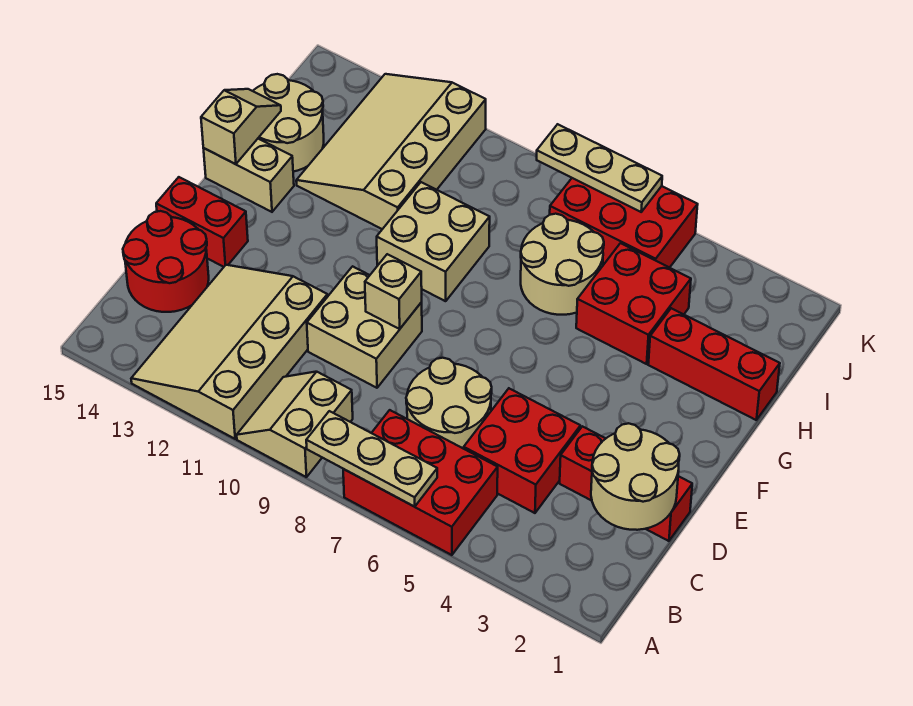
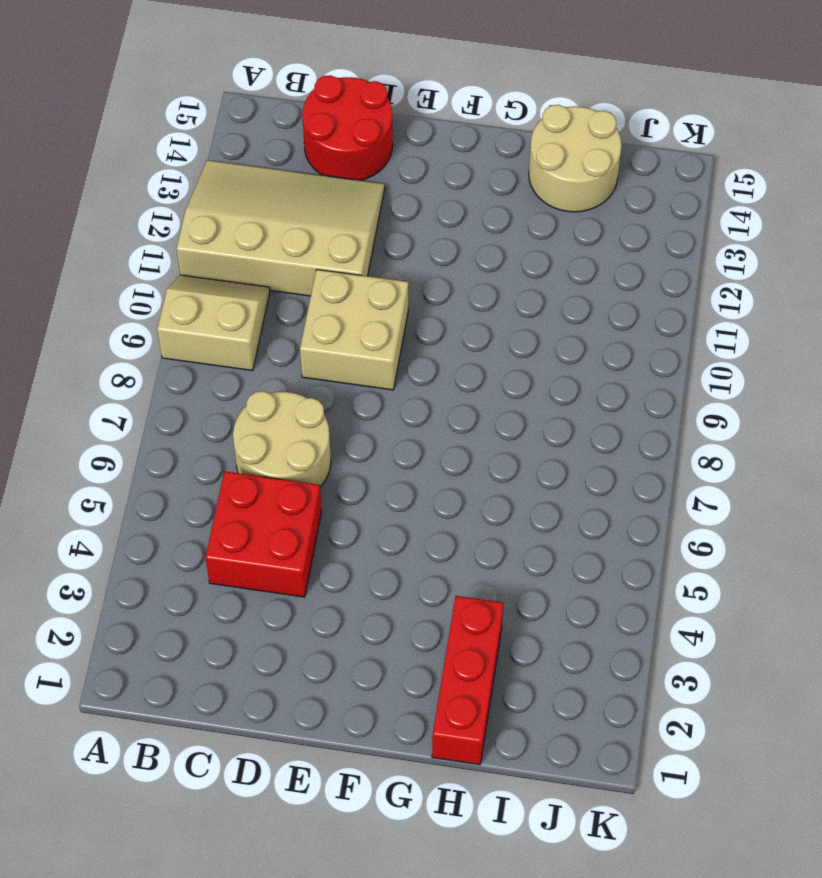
none -> red 2x3 brick [343,410,498,555]
none -> red 1x3 brick [560,426,692,541]
none -> red 1x2 brick [156,177,248,267]

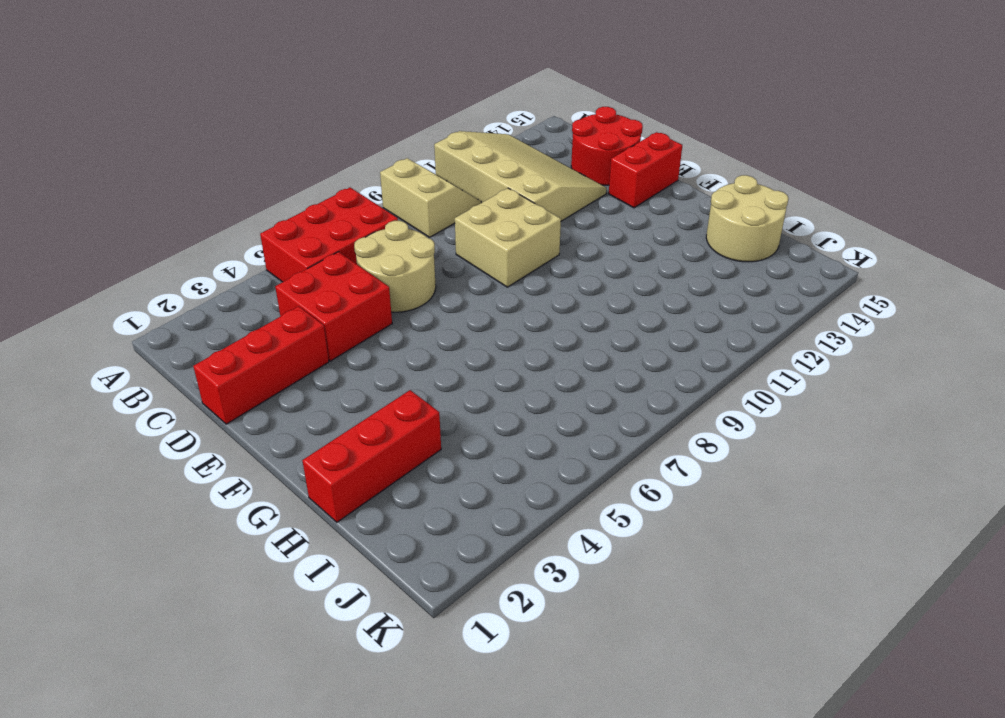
none -> tan 2x2 brick [377,182,490,301]
none -> tan 1x2 brick [203,139,294,212]
none -> red 2x2 brick [576,243,691,364]

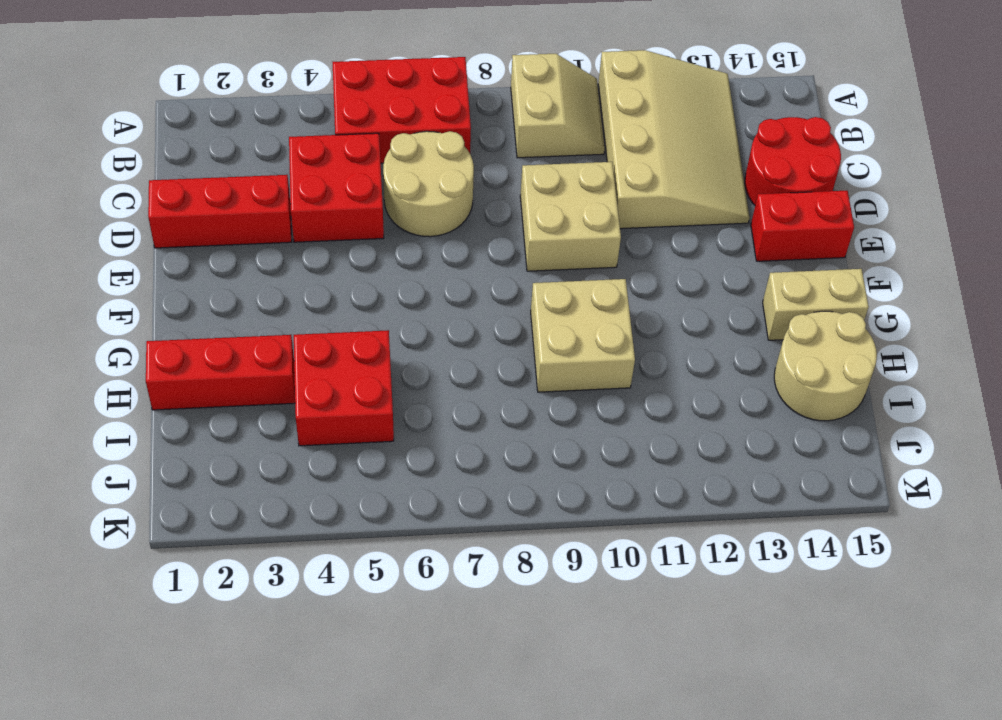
none -> tan 2x2 round brick [521,214,604,315]
none -> tan 3x4 slope [296,74,486,229]
none -> red 2x3 brick [550,178,698,268]

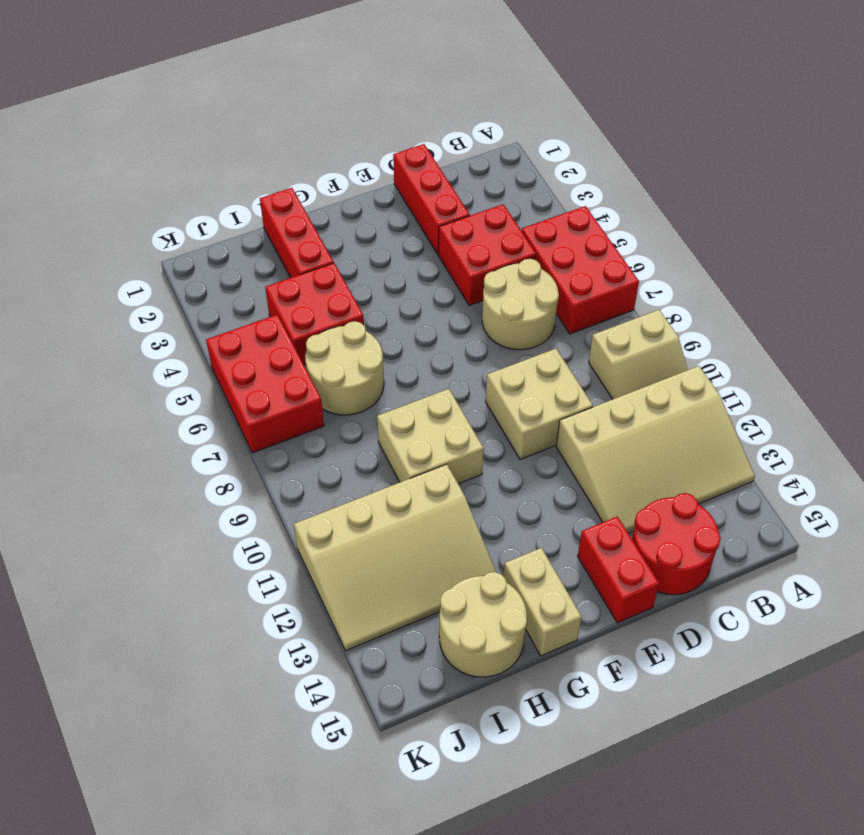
none -> tan 1x3 plate [306,411,437,507]
none -> tan 2x2 round brick [591,423,680,530]
none -> tan 1x1 brick [365,254,422,329]

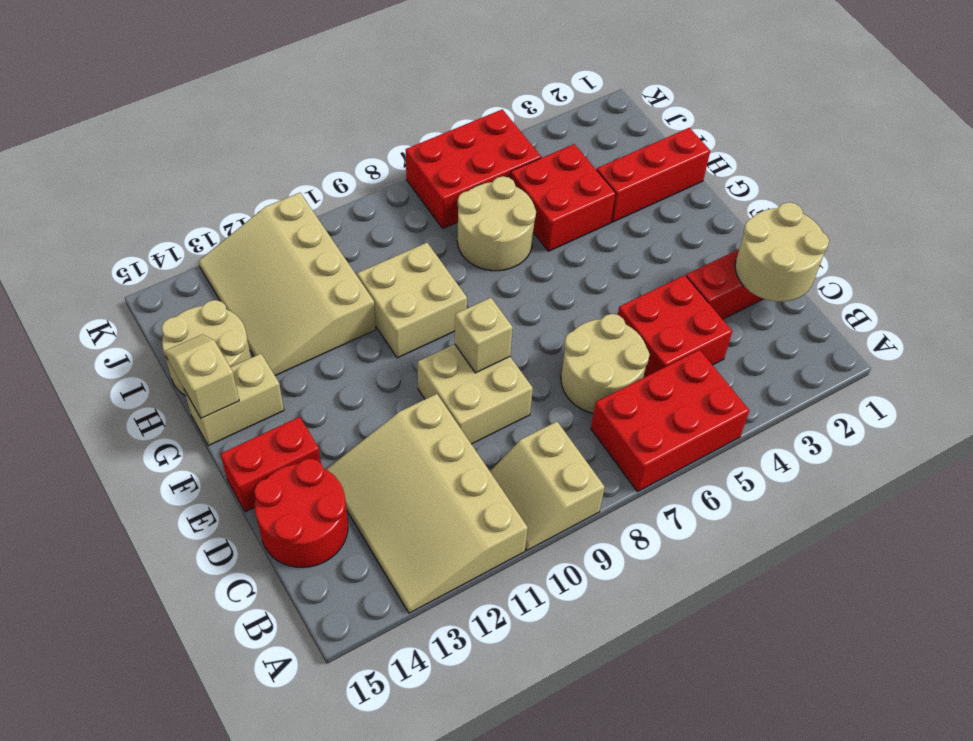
none -> tan 1x3 plate [306,411,437,507]
none -> tan 1x3 plate [537,124,662,212]

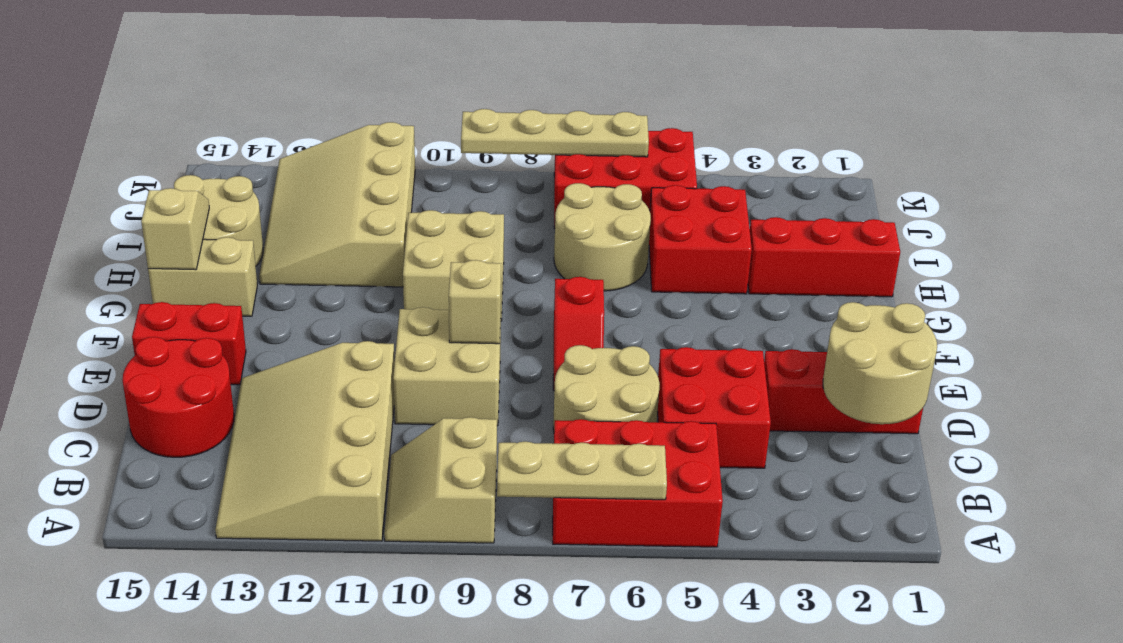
red 1x2 slope [553,277,604,390] -> none
tan 1x4 plate [461,109,649,157] -> tan 1x3 plate [537,124,662,212]

